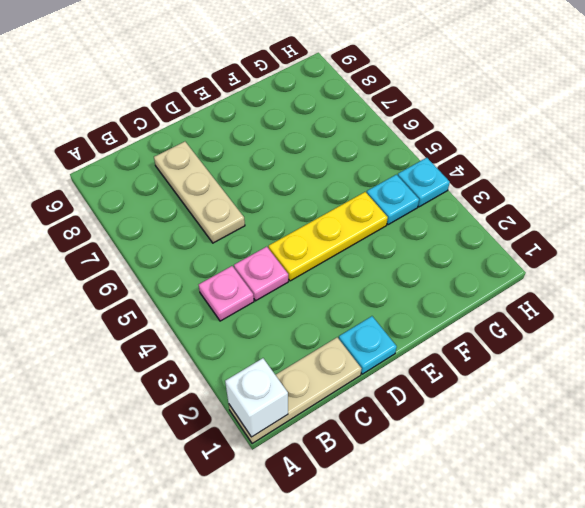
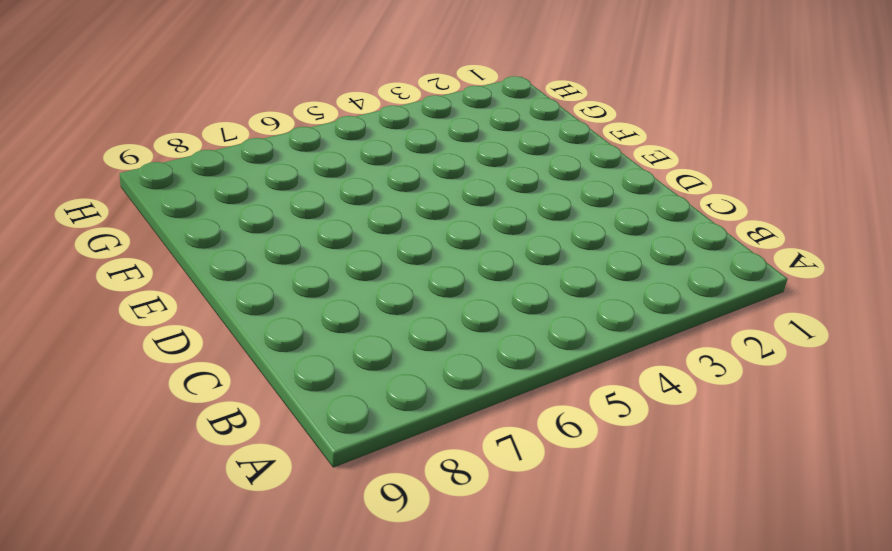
none -> tan 1x3 plate [229,337,361,444]
none -> pink 1x1 plate [199,266,254,321]

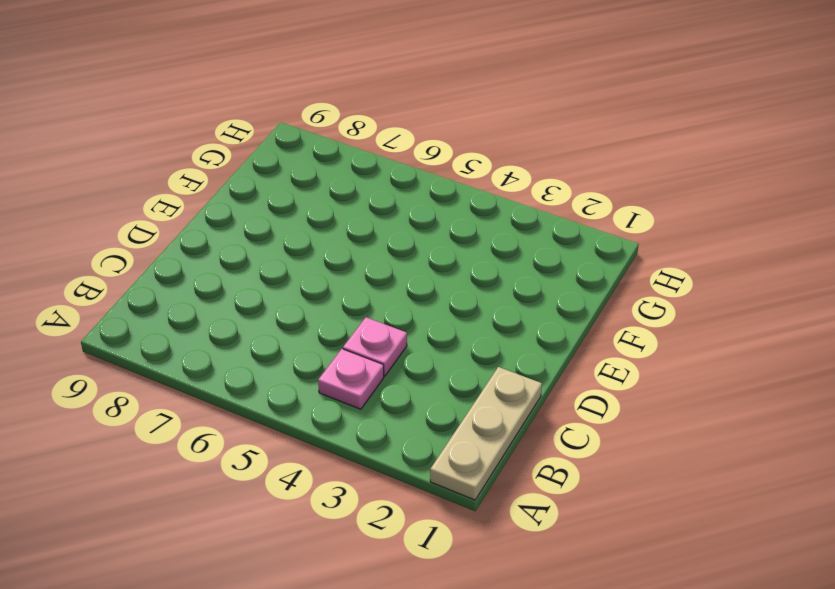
none -> tan 1x3 plate [154,142,245,243]
none -> cyan 1x1 plate [339,316,397,374]

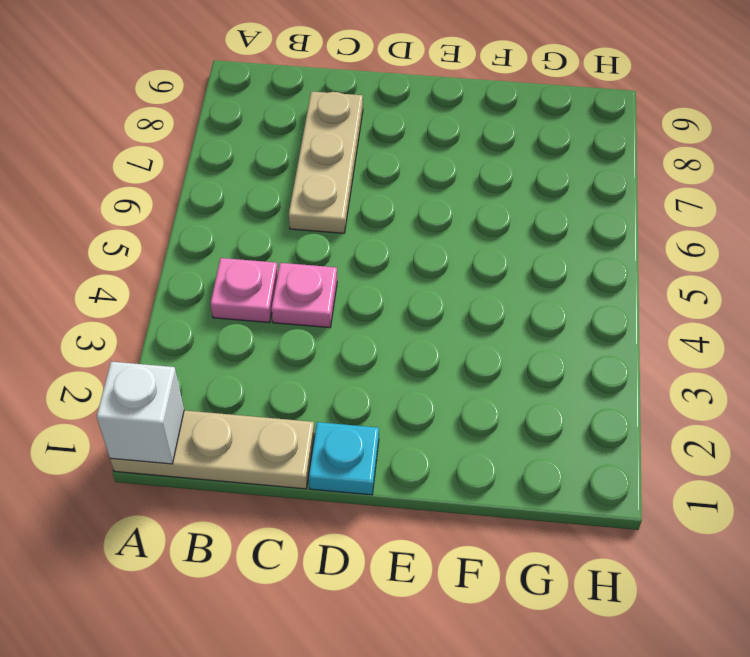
none -> yellow 1x3 plate [269,192,388,281]
none -> cyan 1x1 plate [367,175,419,225]

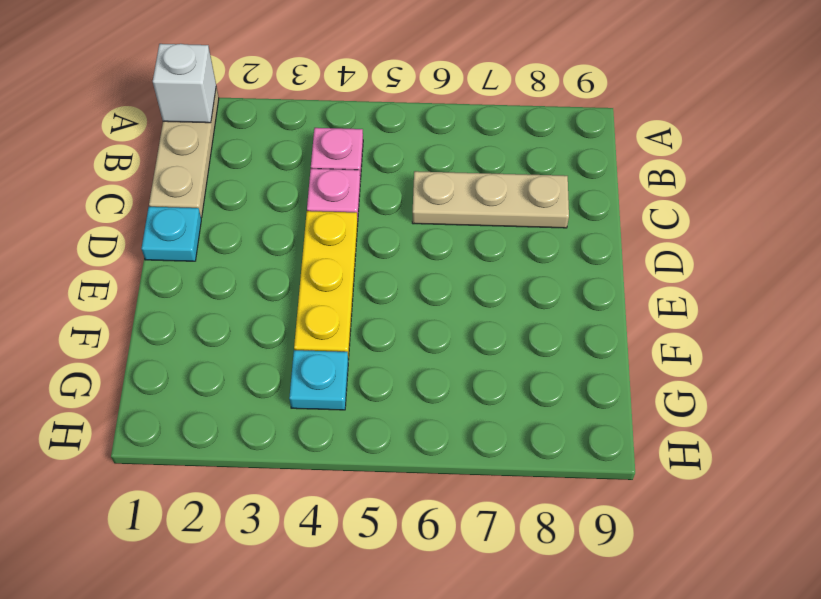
none -> cyan 1x1 plate [398,158,450,207]

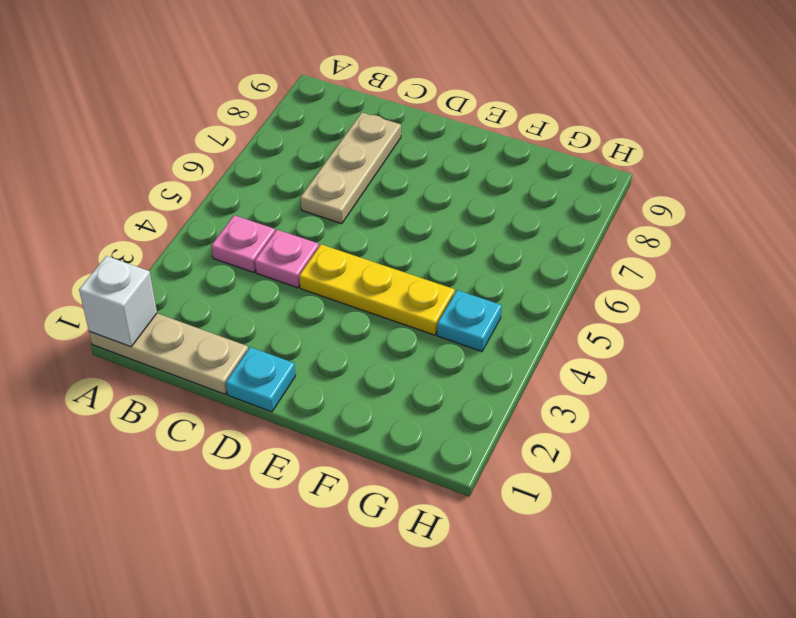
none -> cyan 1x1 plate [398,158,450,207]

